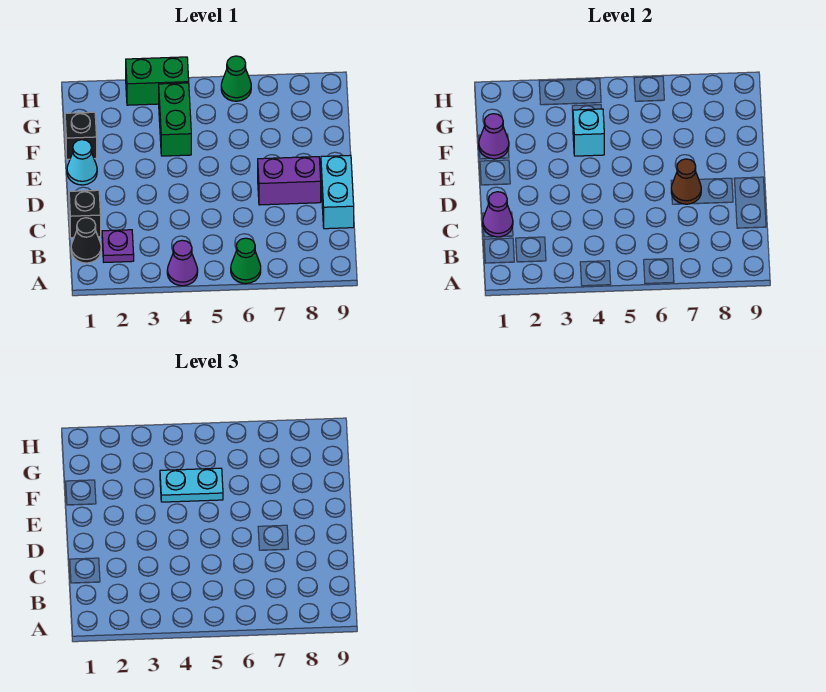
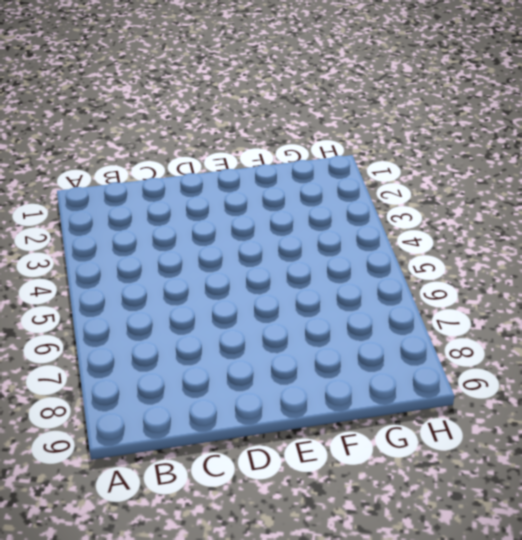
none -> purple 1x1 cone [167,240,198,286]
none -> green 1x1 cone [231,238,261,284]
none -> black 1x1 cone [71,218,101,263]

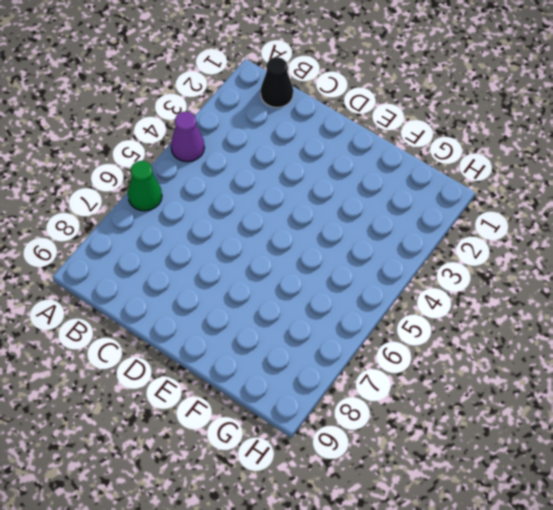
none -> purple 1x1 plate [102,230,134,262]
none -> black 1x1 brick [69,190,101,238]
none -> cyan 1x2 brick [321,155,354,229]

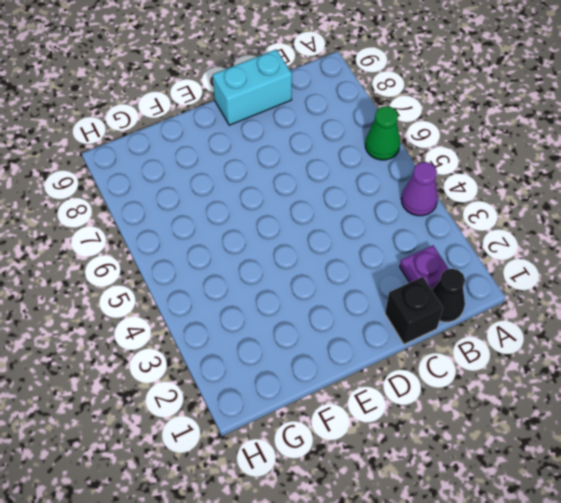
none -> purple 1x2 brick [258,157,321,205]
none -> cyan 1x1 cone [67,140,97,185]
none -> black 1x1 brick [65,112,97,159]

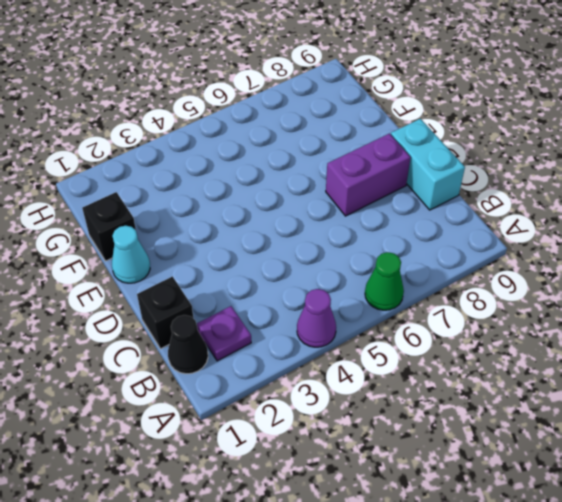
none -> green 1x2 brick [159,83,191,156]
none -> green 1x2 brick [126,57,189,105]
none -> green 1x1 cone [221,56,251,101]

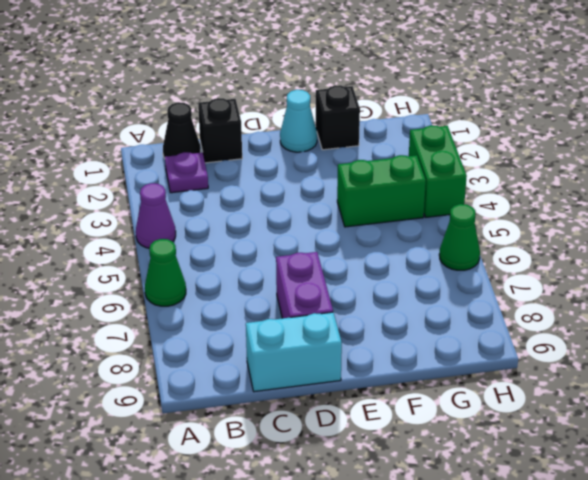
none -> purple 1x1 cone [483,192,513,237]
none -> brown 1x1 cone [671,159,701,204]
none -> purple 1x1 cone [479,114,509,159]

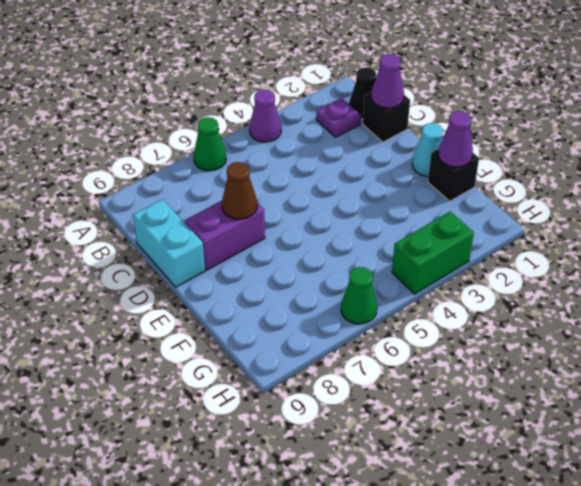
none -> green 1x2 brick [159,83,191,156]
none -> cyan 1x1 brick [573,109,604,156]
none -> cyan 1x2 plate [160,468,223,502]

